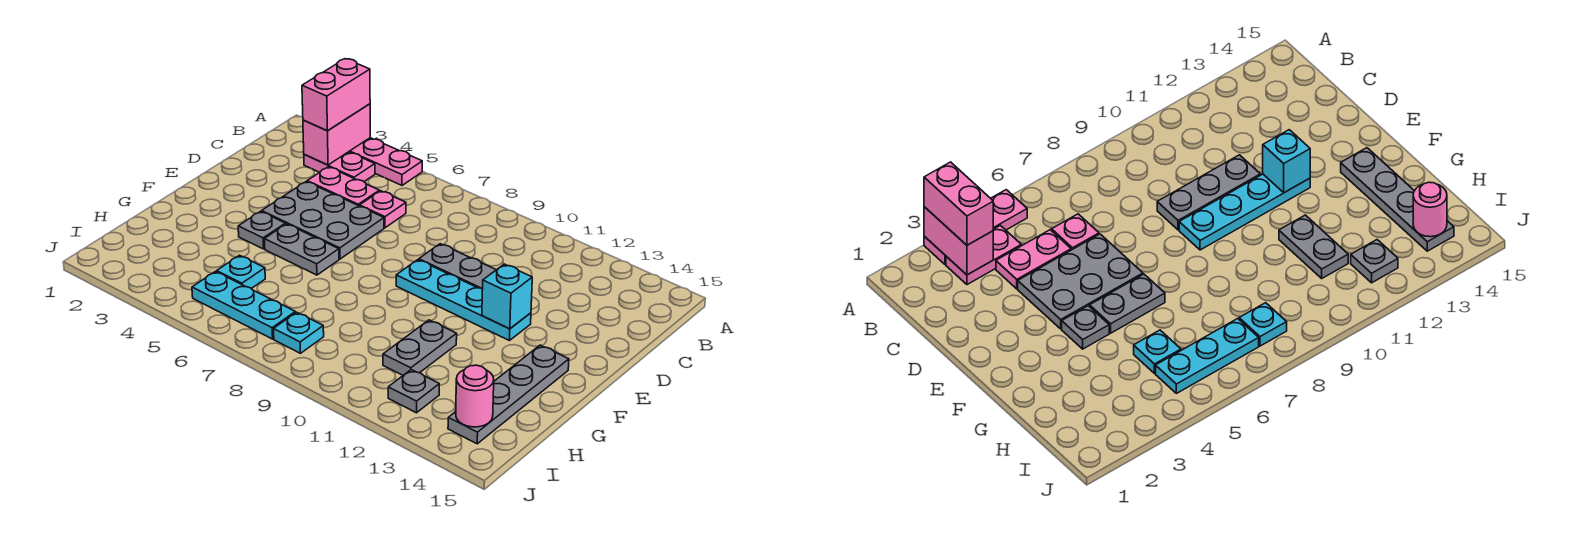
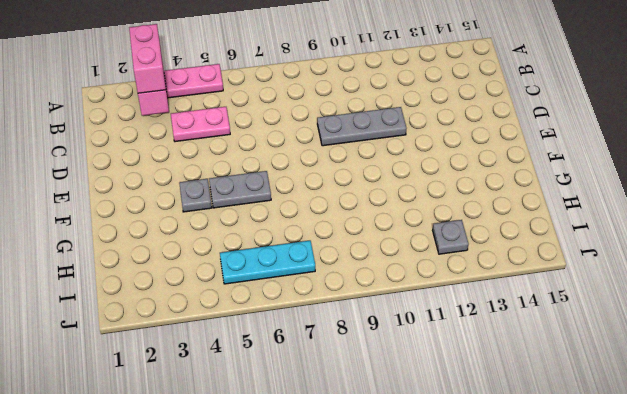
none -> pink 1x2 plate [304,152,375,182]
none -> pink 1x1 plate [360,191,406,228]
none -> grey 2x3 plate [262,182,384,259]

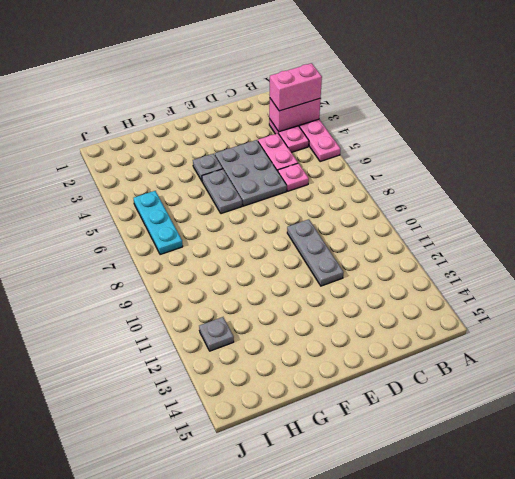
none -> cyan 1x4 plate [396,260,531,340]
none -> grey 1x4 plate [448,345,569,444]
none -> grey 1x2 plate [383,320,457,375]

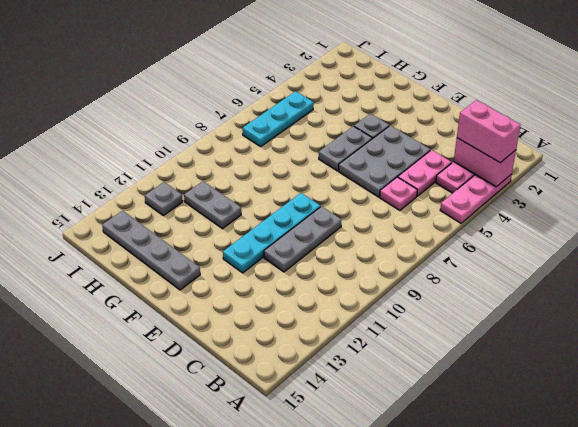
none -> cyan 1x1 plate [217,255,265,289]
none -> cyan 1x1 plate [274,312,324,353]
none -> cyan 1x1 brick [482,264,532,329]

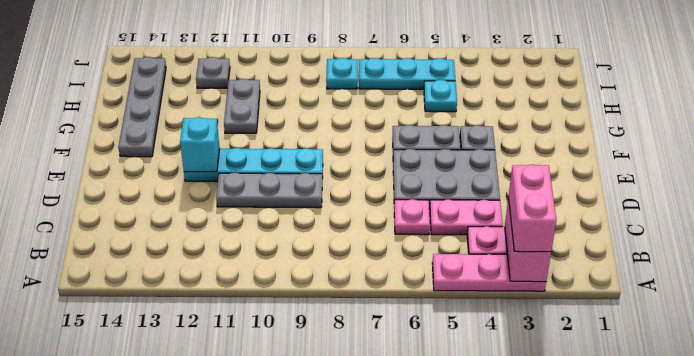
none -> pink 1x1 round brick [456,365,494,427]

